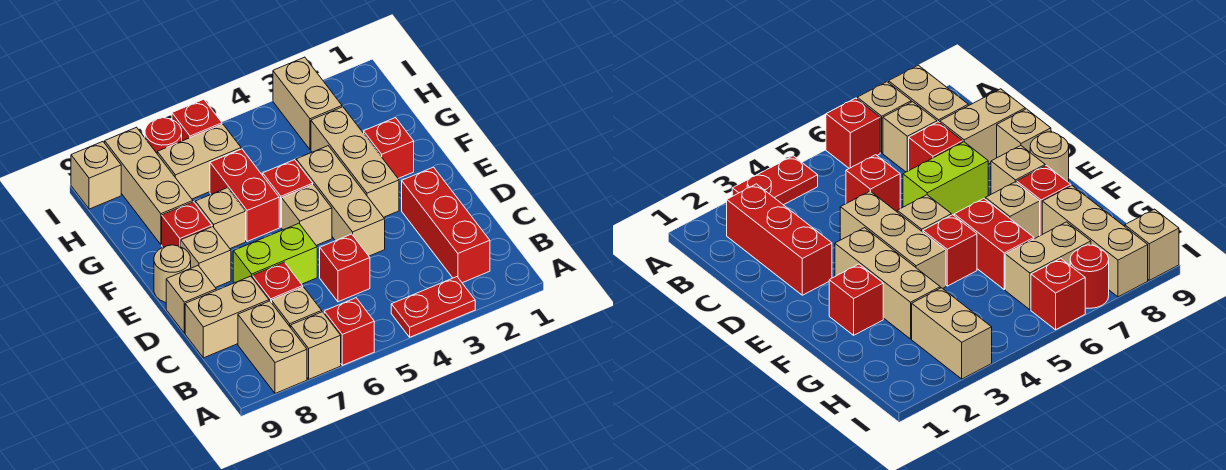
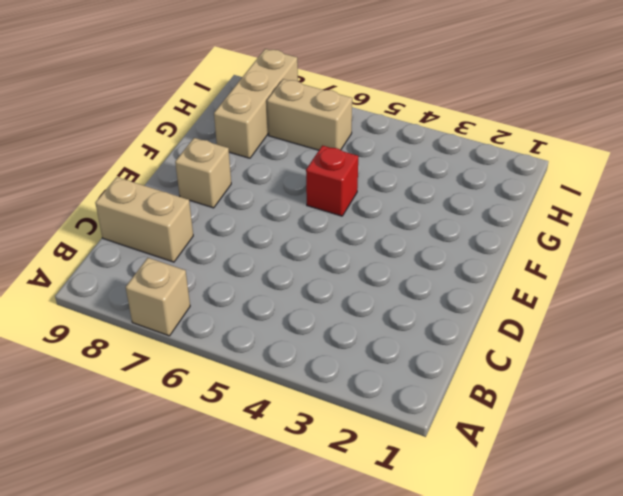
none -> red 1x2 plate [391,277,475,337]
none -> red 1x1 brick [324,298,374,365]
none -> tan 1x2 brick [238,301,307,393]

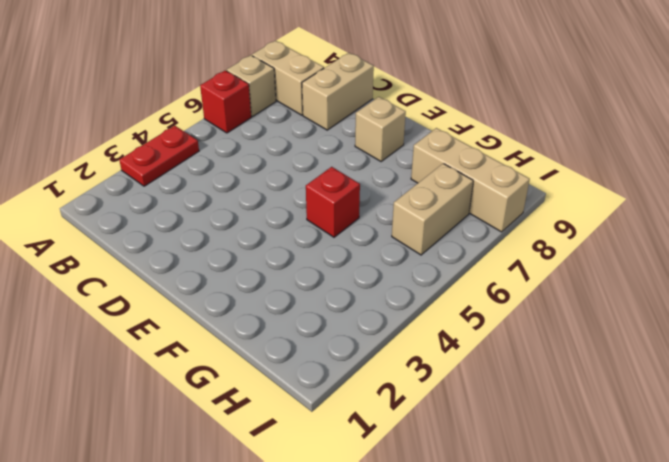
none -> red 1x3 brick [402,167,490,283]
none -> tan 1x1 brick [272,287,322,328]
none -> red 1x1 brick [320,234,370,302]

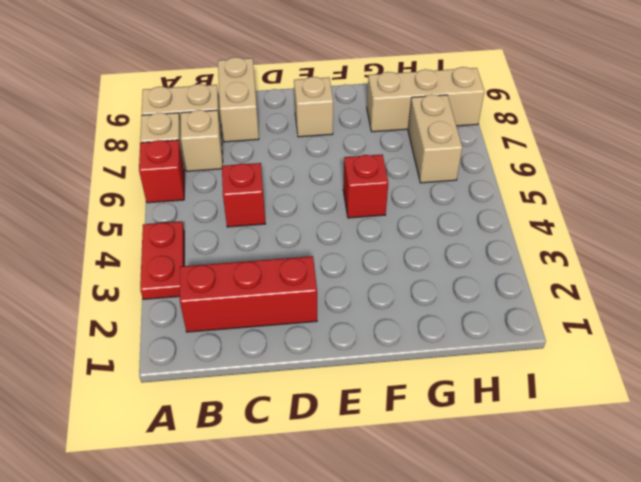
none -> red 1x1 brick [253,262,303,303]
none -> tan 1x3 brick [296,146,385,256]
none -> lime 1x2 brick [233,223,317,284]

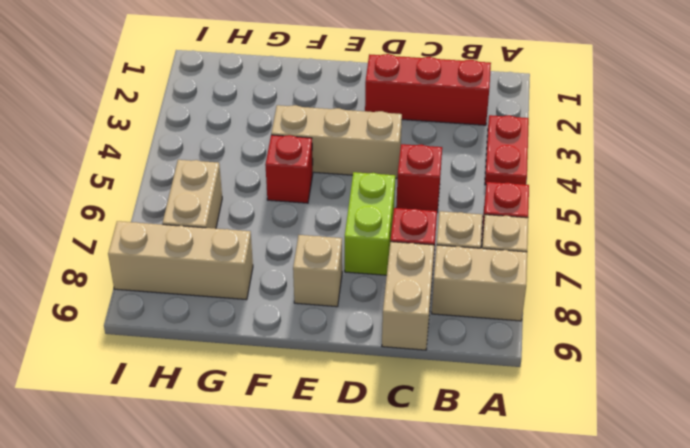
none -> tan 1x1 brick [166,266,216,333]
none -> tan 1x3 brick [311,107,399,217]
none -> tan 1x1 brick [282,184,332,245]

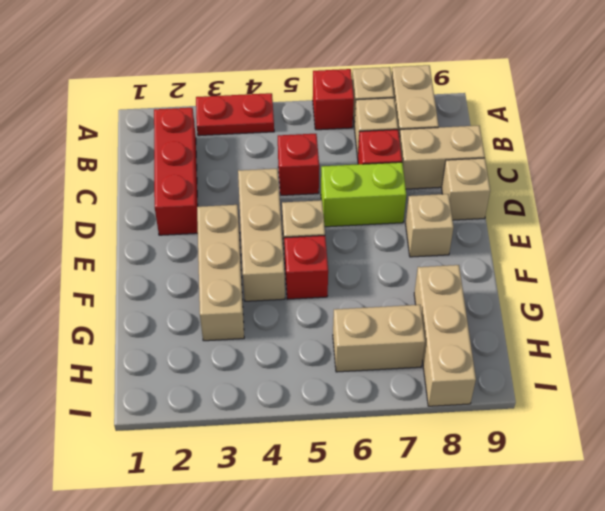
none -> tan 1x1 round brick [154,245,191,303]
none -> red 1x1 brick [364,118,414,178]
none -> red 1x2 brick [210,149,279,241]

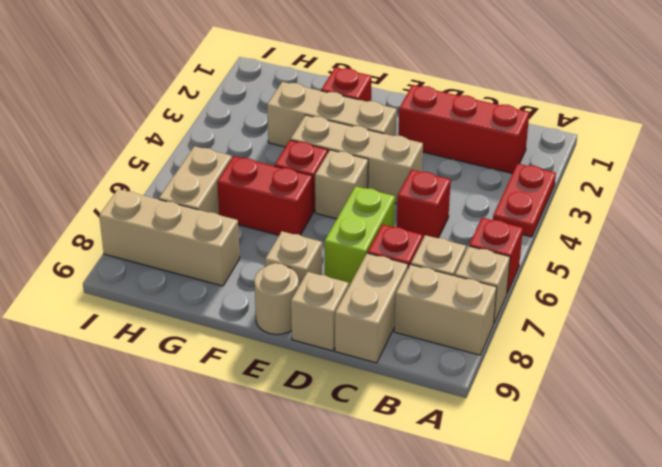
none -> tan 1x1 brick [195,188,246,249]
none -> red 1x1 brick [162,202,212,247]
none -> tan 1x2 brick [273,57,342,150]

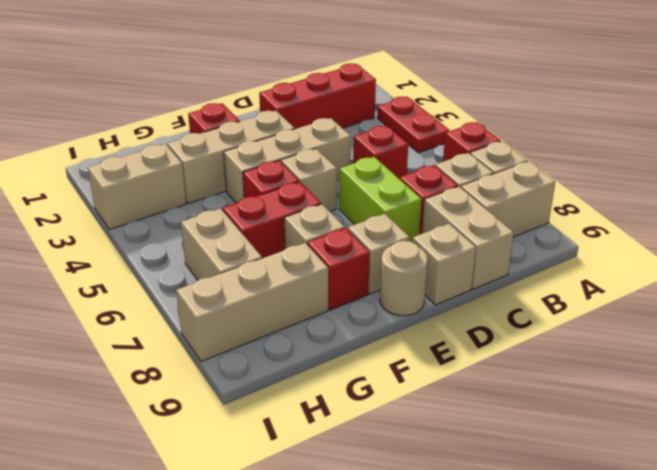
none -> red 1x1 brick [172,99,222,141]
none -> red 1x1 round brick [145,118,182,153]
none -> tan 1x1 brick [71,142,121,209]

